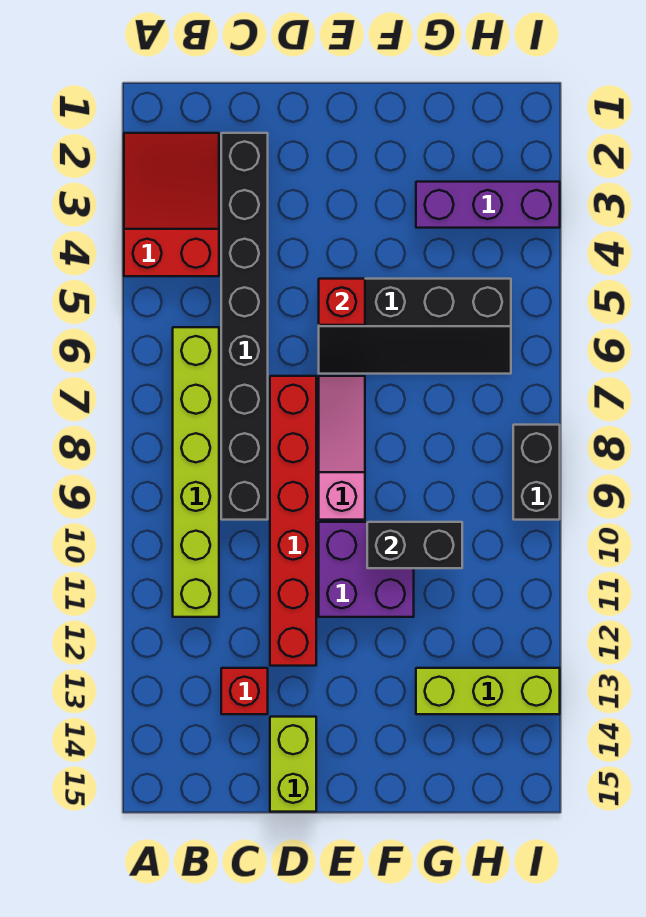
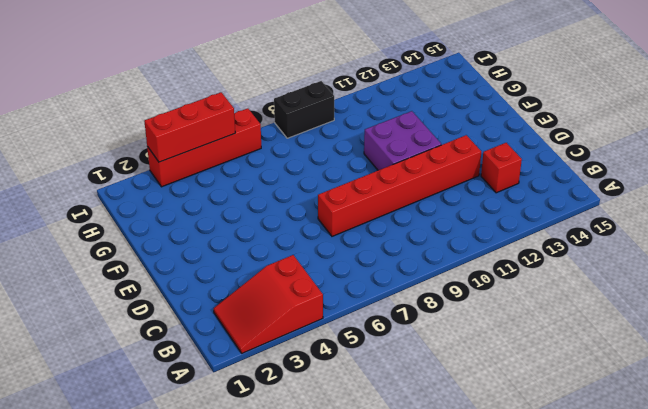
red 1x4 brick [147,108,261,187] -> purple 1x3 brick [416,182,560,228]
red 1x3 brick [144,92,235,162] -> none
none -> lime 1x6 brick [173,327,219,617]
none -> black 1x8 brick [221,133,268,520]
none -> lime 1x2 brick [270,717,316,812]

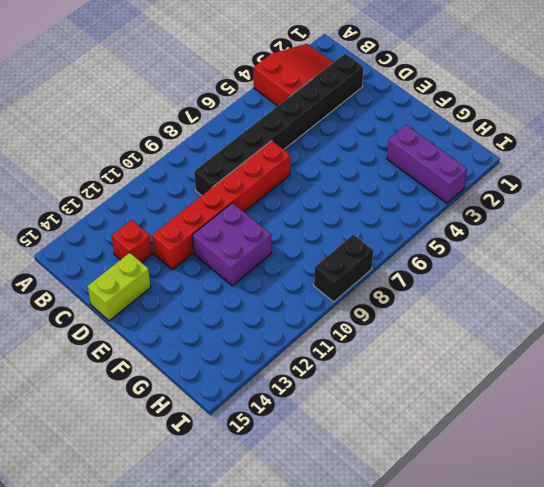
none -> lime 1x6 brick [173,327,219,617]
none -> black 2x4 slope [319,279,511,374]
none -> pink 1x3 slope [319,376,365,520]

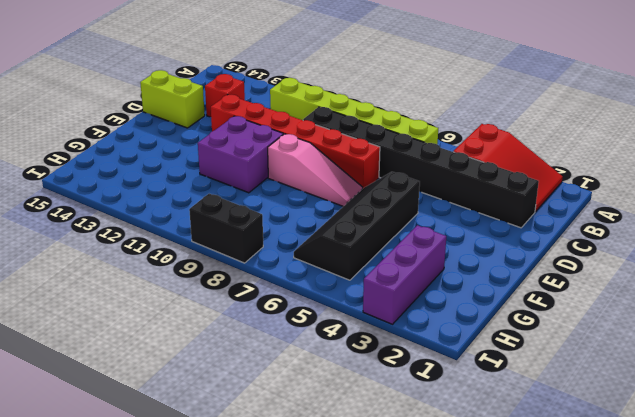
none -> lime 1x3 brick [416,668,560,714]
none -> red 1x1 brick [319,279,365,325]
none -> black 1x2 brick [367,522,462,568]

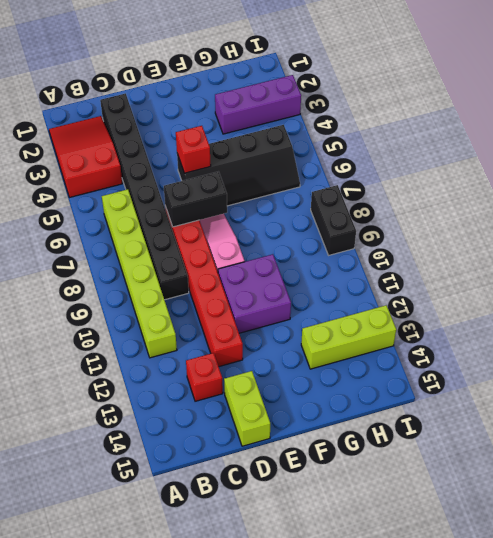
black 1x2 brick [164,172,227,227] -> black 1x2 brick moved to [367,522,462,568]

